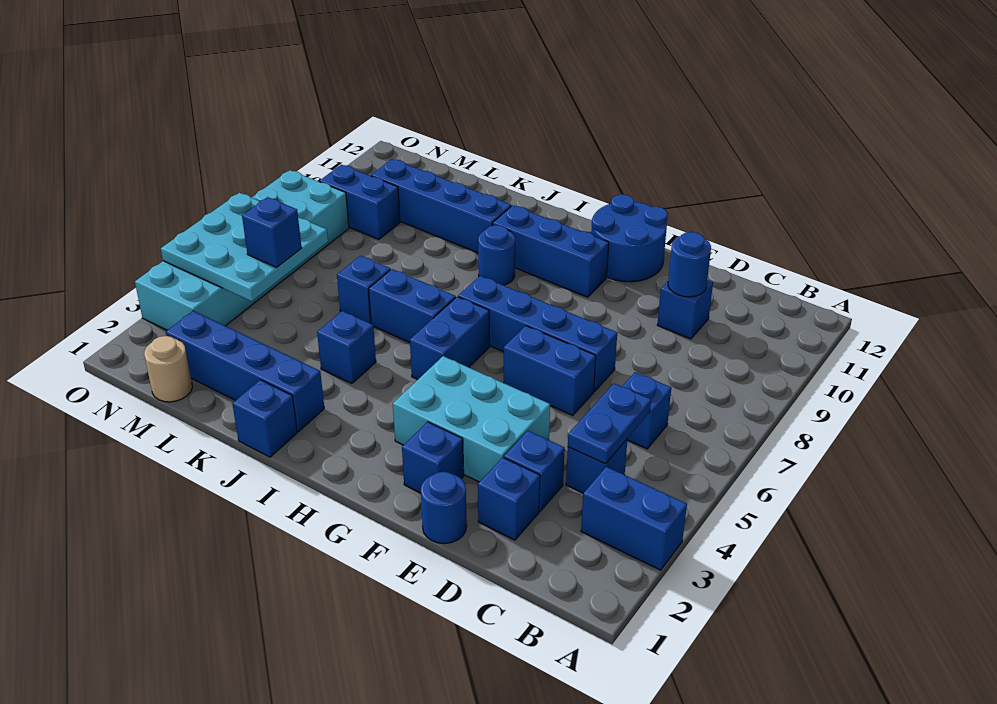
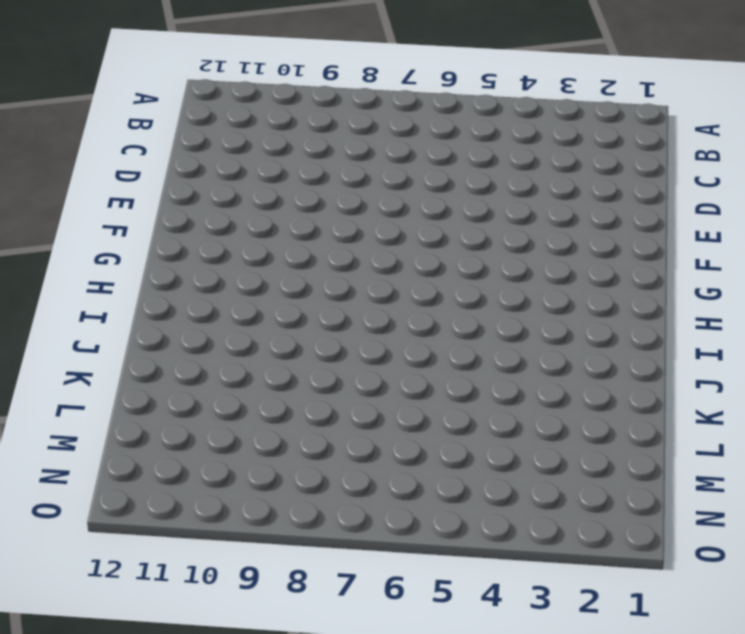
none -> blue 1x2 brick [581,467,687,570]
none -> blue 1x1 brick [566,439,628,493]
none -> blue 1x1 brick [622,372,671,449]

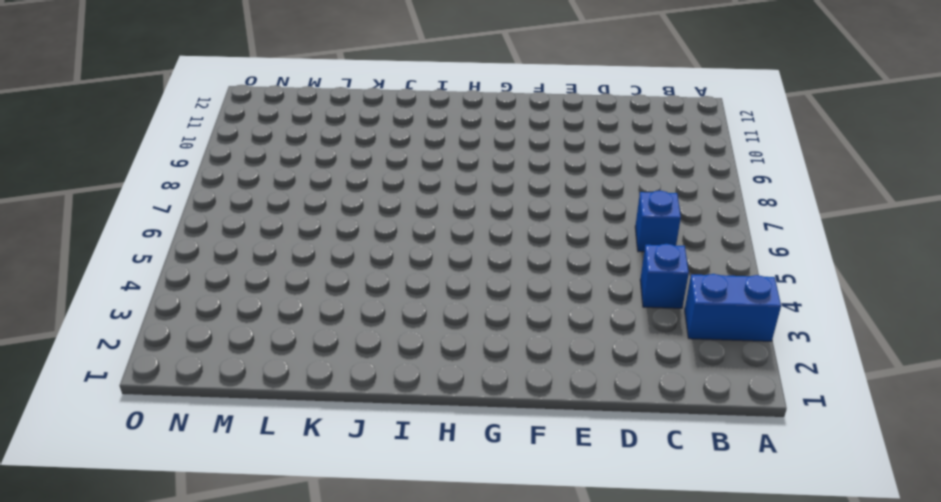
none -> blue 1x1 brick [478,458,540,540]
none -> blue 1x1 brick [504,431,565,511]
none -> blue 1x1 brick [657,280,713,339]

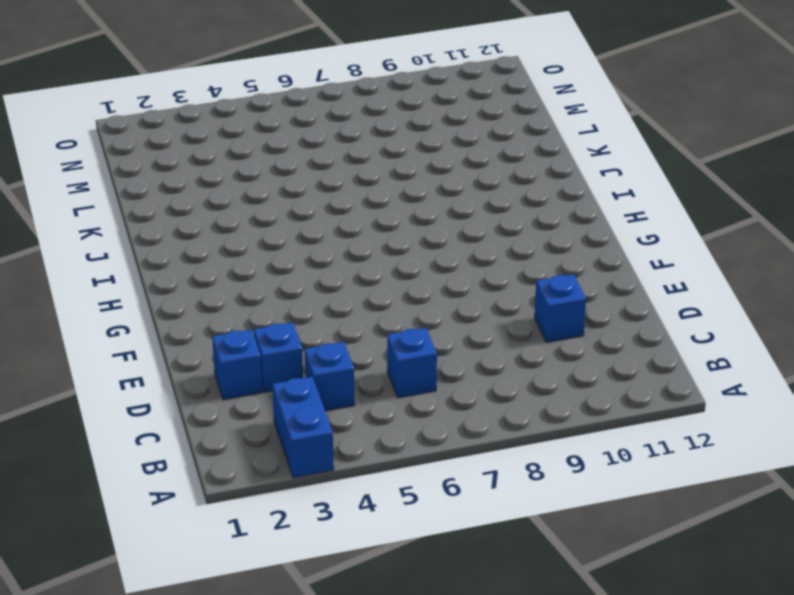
none -> blue 1x1 round brick [421,472,467,544]
none -> cyan 2x3 brick [393,356,550,482]
none -> blue 1x2 brick [504,326,596,415]

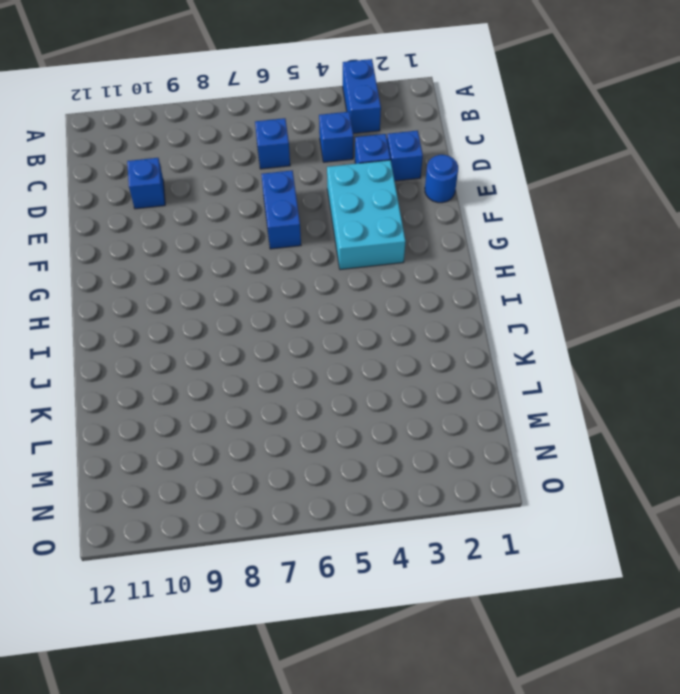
none -> blue 1x4 brick [458,276,617,392]
none -> blue 1x1 brick [402,422,464,493]
none -> blue 2x2 round brick [591,194,668,282]

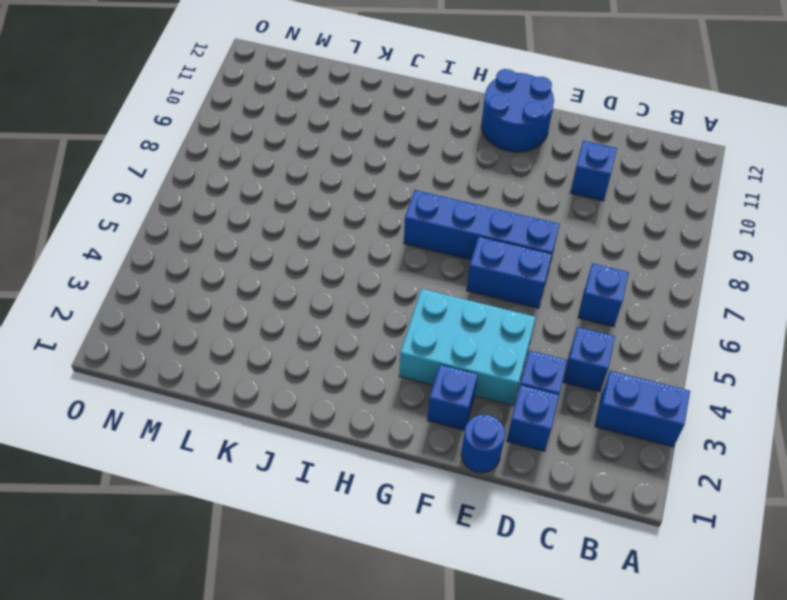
none -> blue 1x3 brick [493,205,609,297]
none -> blue 1x2 brick [410,297,490,380]
none -> blue 1x2 brick [369,269,456,343]

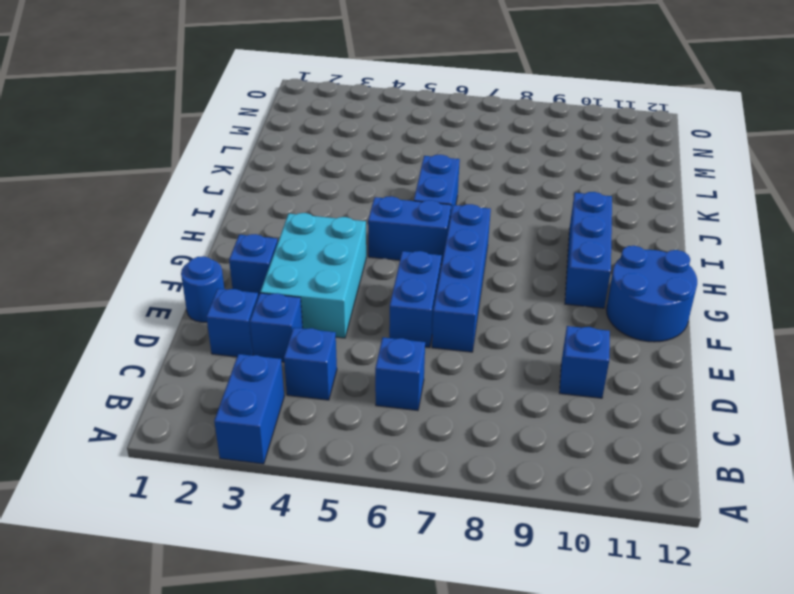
none -> blue 1x1 round brick [478,225,515,285]
none -> blue 1x1 brick [232,380,297,457]
none -> blue 1x4 brick [166,311,324,432]

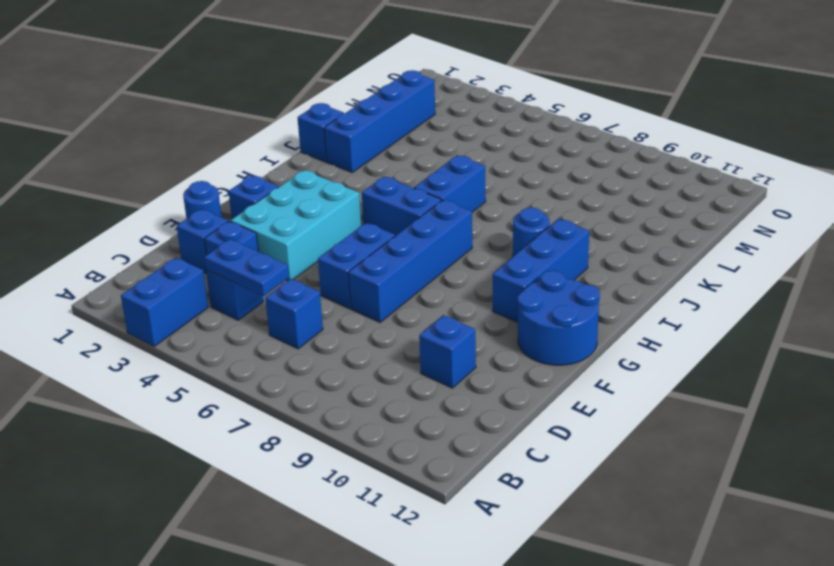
none -> blue 1x1 brick [317,311,376,384]
none -> blue 1x4 brick [371,159,511,253]
none -> blue 1x1 brick [337,256,390,324]

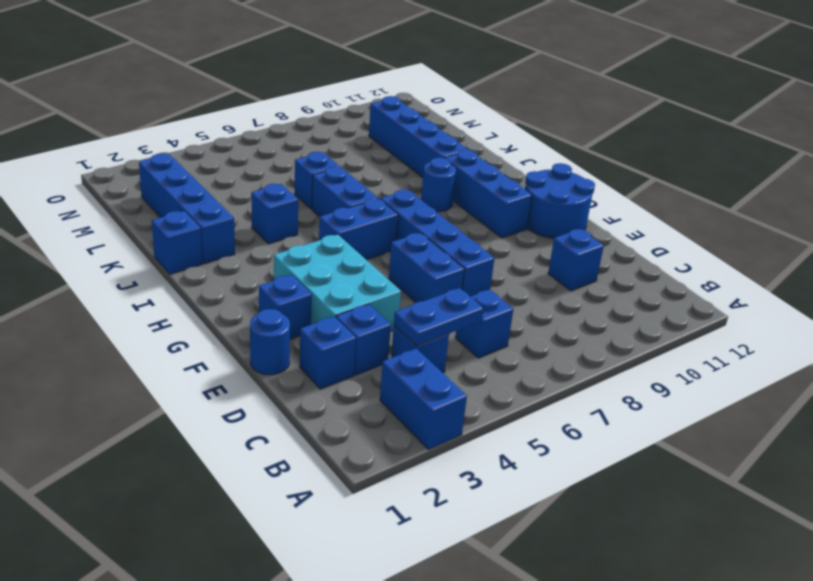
none -> tan 1x1 round brick [144,336,192,402]
none -> blue 1x2 brick [319,165,400,239]
none -> cyan 2x6 brick [135,170,349,330]

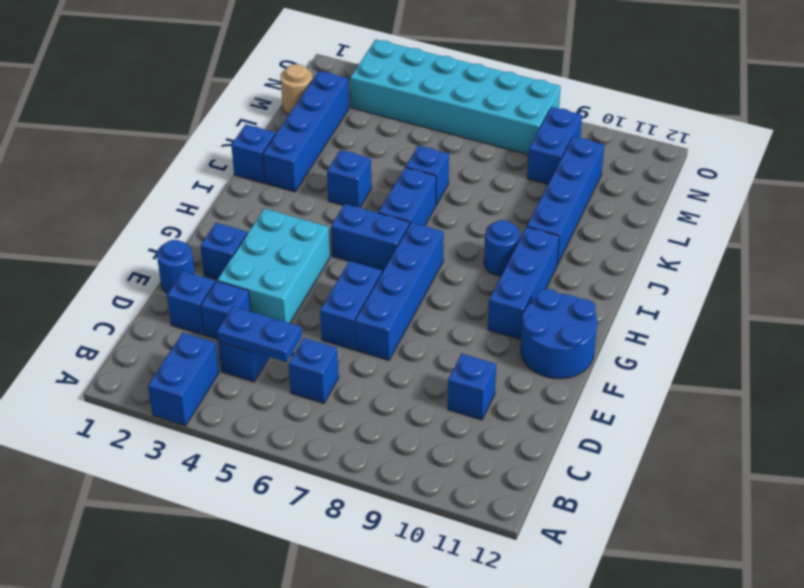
none -> blue 1x1 round brick [668,232,711,297]
none -> cyan 3x3 plate [161,193,328,301]
none -> blue 1x1 brick [242,197,301,267]

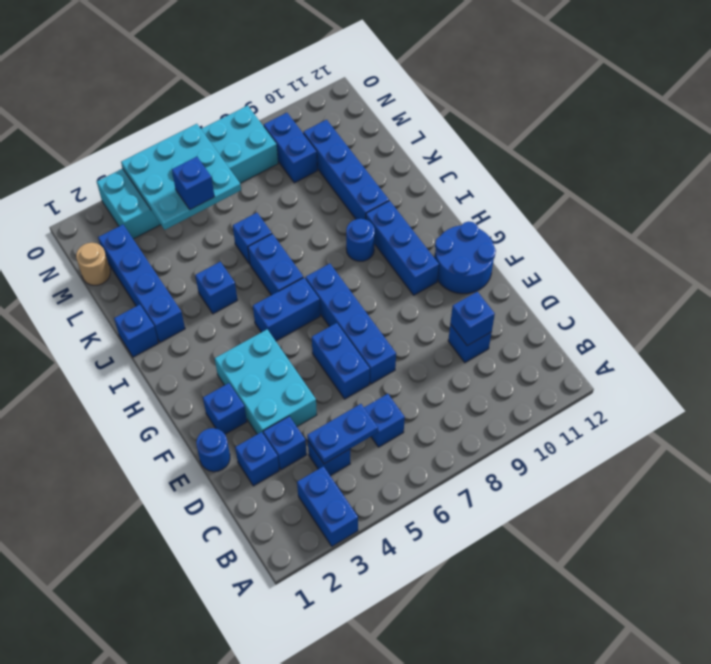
blue 1x1 brick [450,292,495,346] -> blue 1x1 round brick [668,232,711,297]

